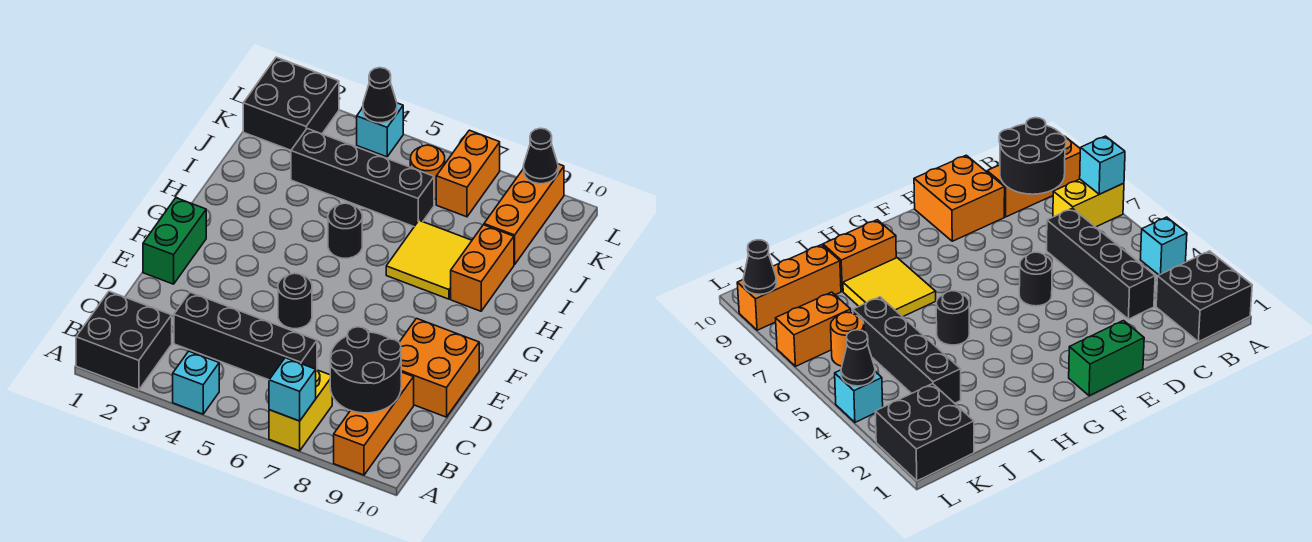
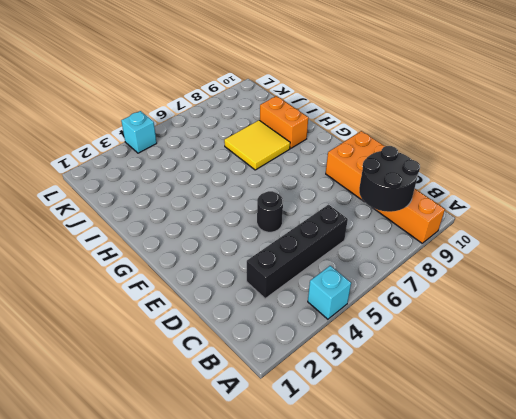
none -> black 2x2 brick [76,291,172,390]
none -> yellow 1x2 brick [269,370,332,451]
none -> green 1x2 brick [143,198,206,284]

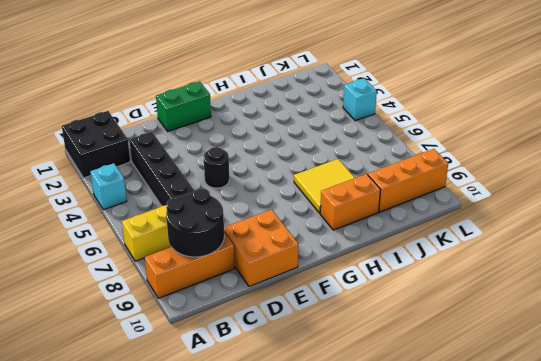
none -> black 1x1 round brick [328,203,362,258]
none -> black 1x4 brick [291,129,434,226]
none -> black 2x2 brick [243,57,339,150]

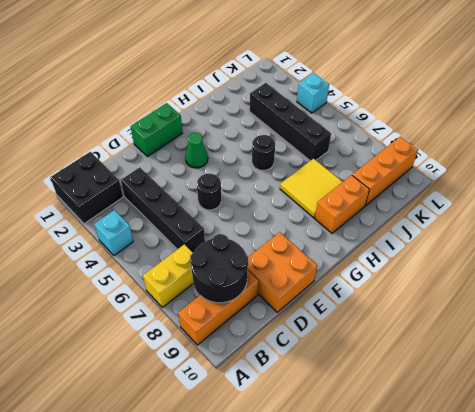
green 1x1 cone [185,133,208,168] -> none
none -> black 2x2 brick [243,57,339,150]
none -> orange 1x1 round brick [410,145,445,199]
none -> orange 1x2 brick [436,130,500,217]

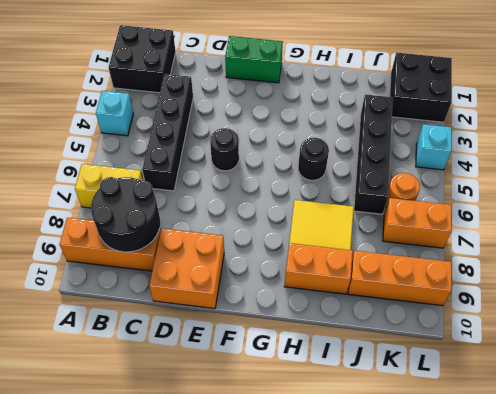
none -> cyan 1x1 brick [269,358,316,421]
none -> black 1x1 cone [363,68,397,123]
none -> black 1x1 cone [524,128,558,184]

